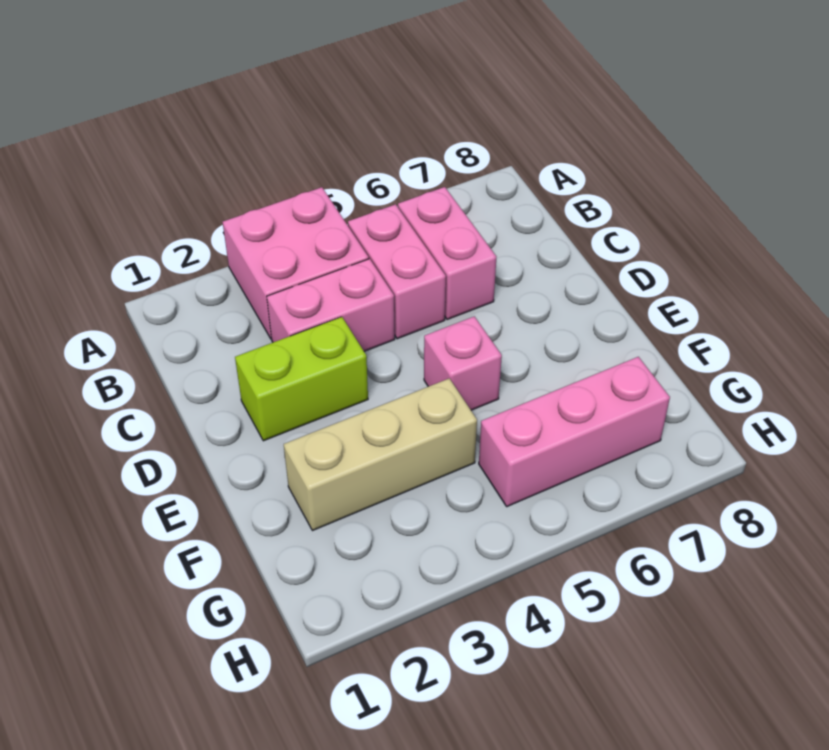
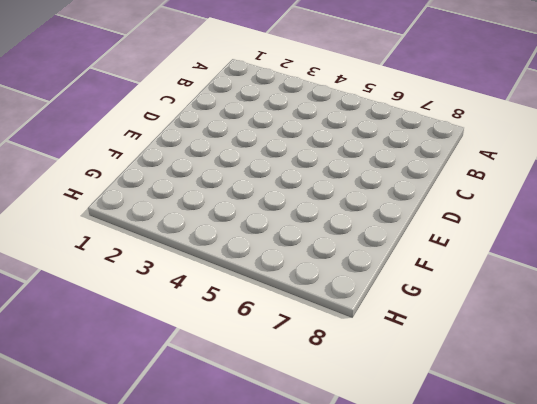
none -> pink 2x2 brick [223,187,369,339]
none -> pink 1x2 brick [348,204,446,339]

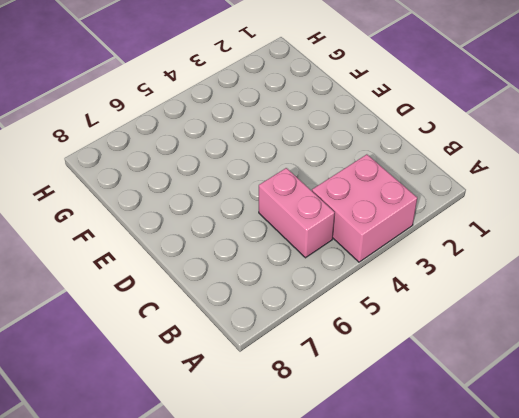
none -> pink 1x2 brick [398,187,496,320]
none -> pink 1x2 brick [267,259,395,351]

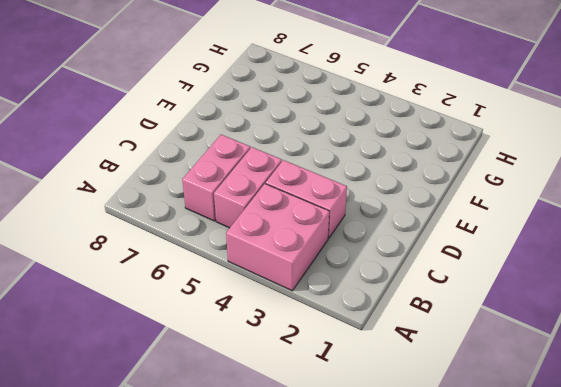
none -> lime 1x2 brick [235,317,368,441]
none -> pink 1x1 brick [424,316,502,410]

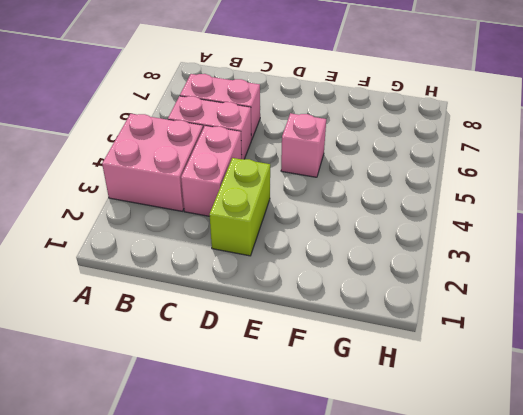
none -> tan 1x3 brick [284,378,477,531]
none -> pink 1x3 brick [479,357,670,507]

